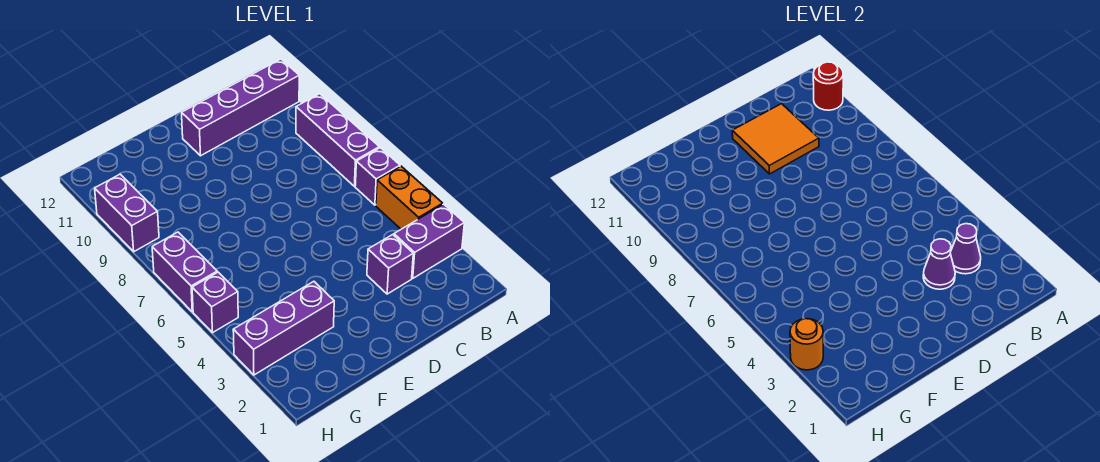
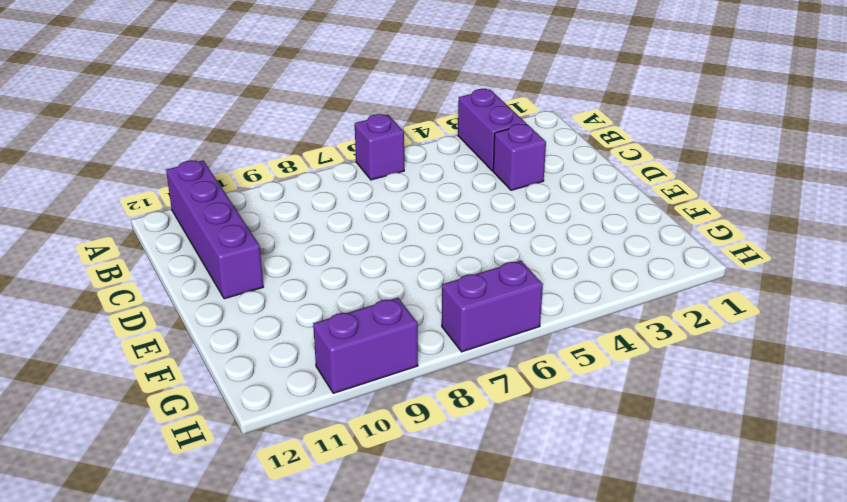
none -> orange 1x2 brick [376,166,443,229]
none -> purple 1x3 brick [296,94,379,186]
none -> purple 1x3 brick [233,281,334,375]

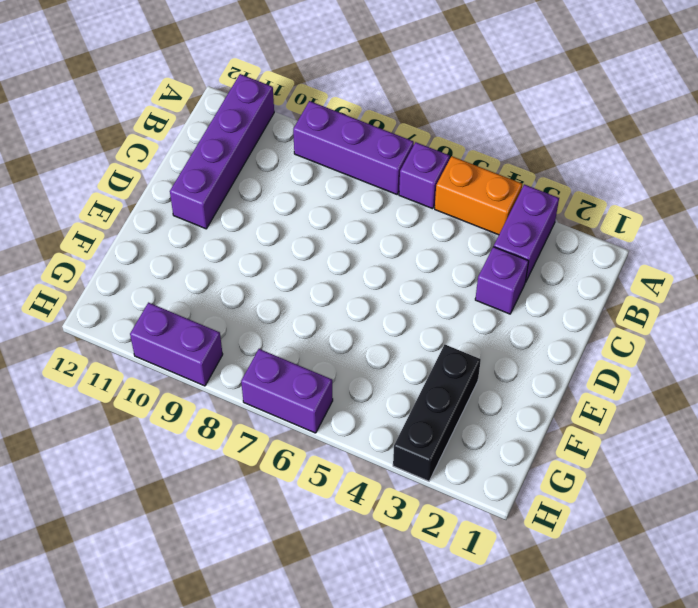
black 1x3 brick [393,345,481,481] -> purple 1x3 brick [233,281,334,375]
none -> purple 1x1 brick [192,272,238,333]
none -> red 1x1 round brick [813,62,843,110]
none -> purple 1x1 cone [950,224,981,274]

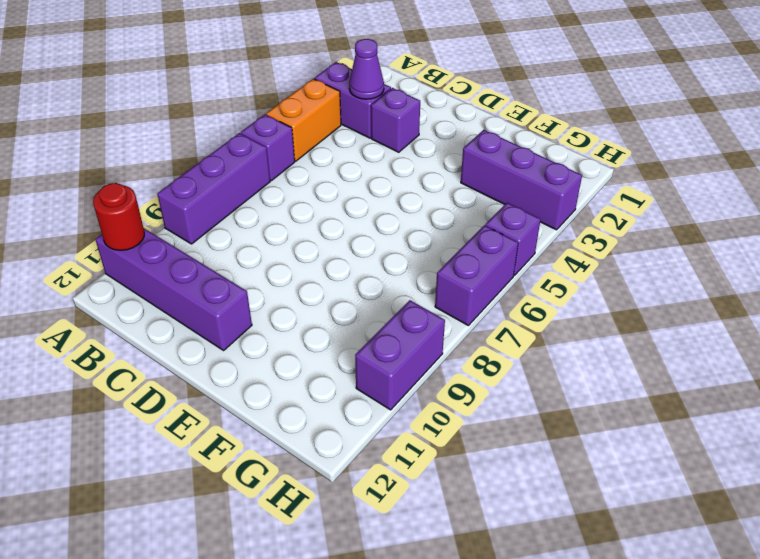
none -> purple 1x1 cone [923,239,955,289]
none -> orange 2x2 tile [732,104,819,174]
none -> orange 1x1 round brick [790,319,823,370]

